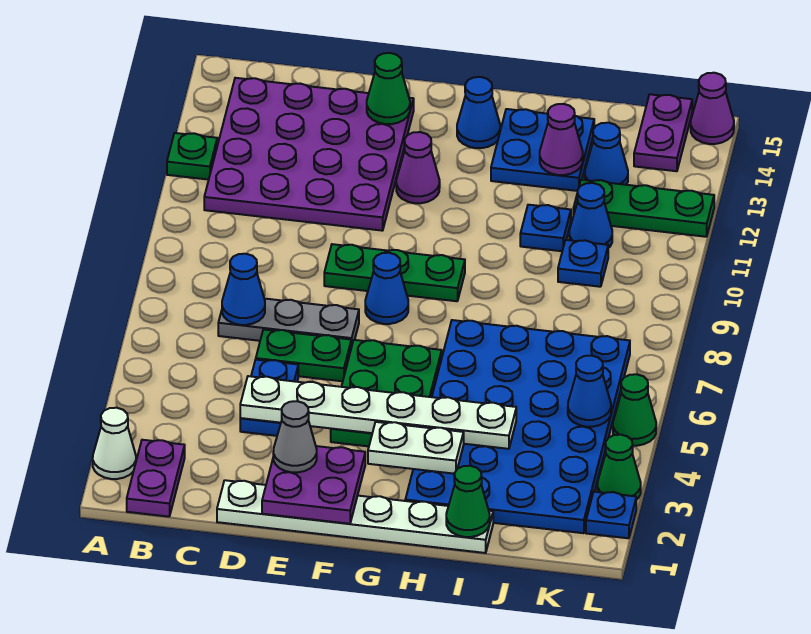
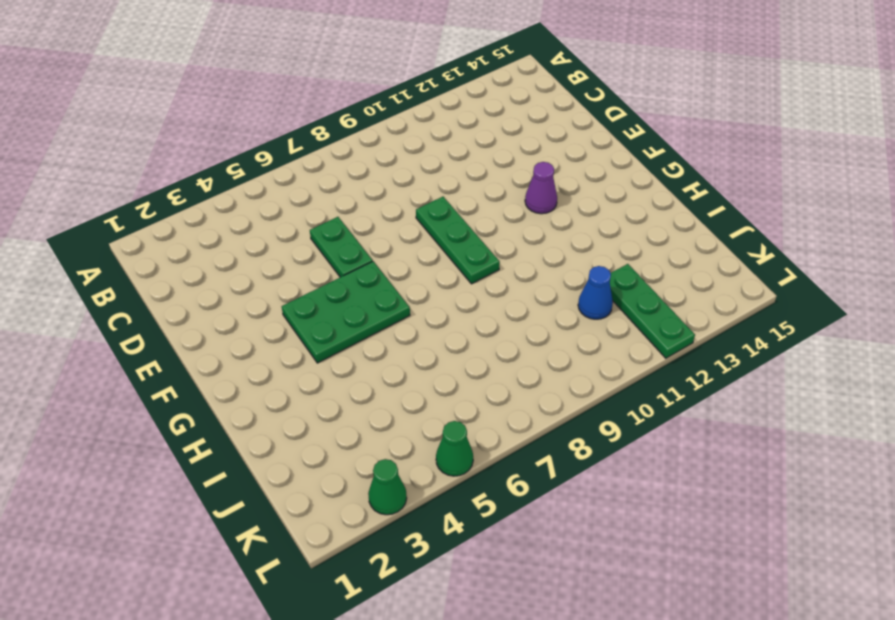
none -> white 1x1 cone [93,408,136,479]
none -> green 1x1 plate [167,133,217,180]
none -> purple 1x2 plate [127,440,185,517]
none -> purple 4x4 plate [204,78,414,231]

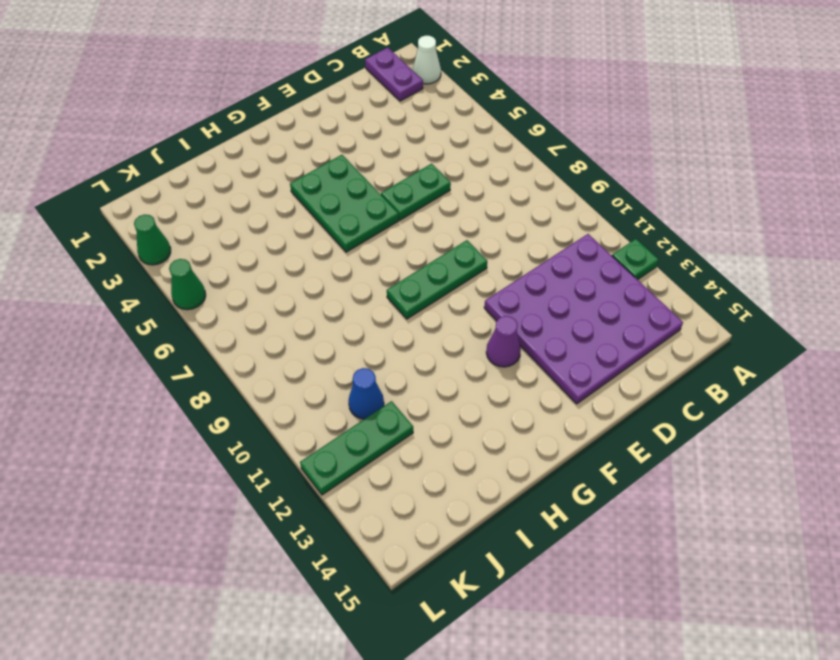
none -> grey 1x3 plate [218,299,359,347]
none -> white 1x6 plate [217,480,493,553]
none -> blue 1x2 plate [240,360,298,436]
none -> blue 1x1 cone [365,253,408,324]

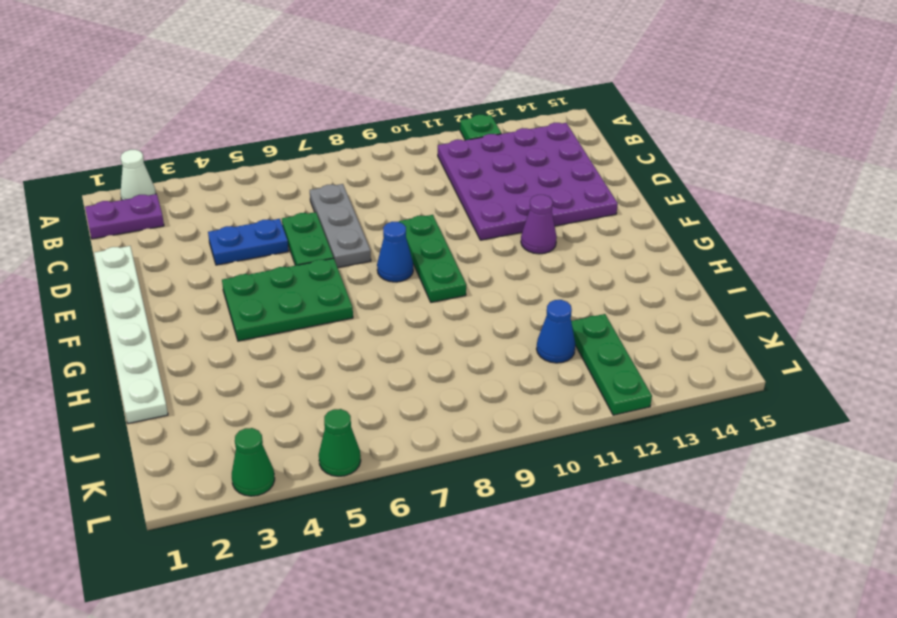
none -> blue 1x1 cone [457,77,500,148]
none -> blue 4x6 plate [405,320,630,533]
none -> blue 2x2 plate [491,109,594,191]
none -> blue 1x1 plate [520,205,571,251]

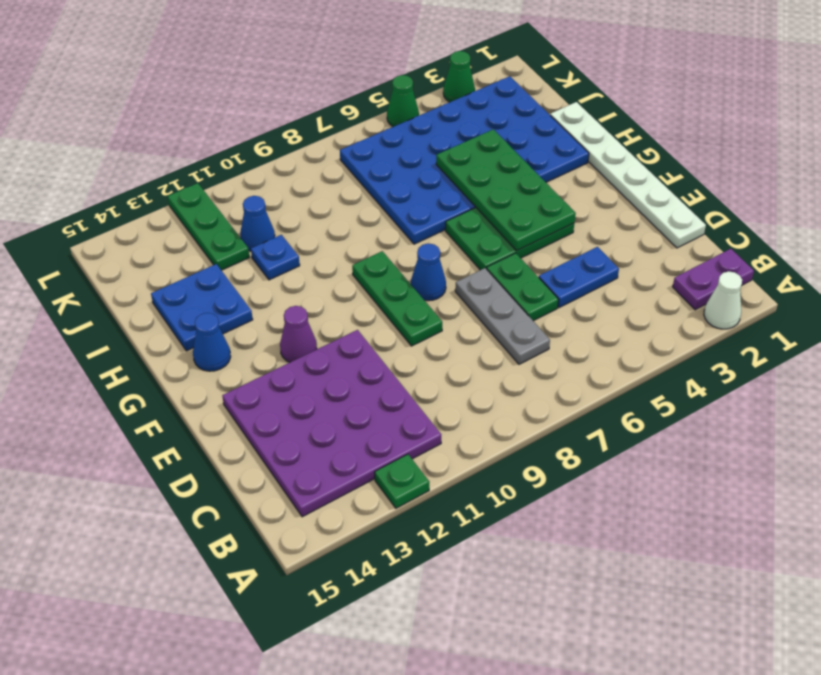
green 2x4 plate [436,129,576,251] -> white 1x6 plate [240,376,516,449]
none -> blue 1x1 plate [558,240,608,287]
none -> blue 1x1 cone [585,123,628,185]
none -> purple 1x2 plate [634,94,692,171]
none -> blue 1x1 plate [586,492,636,538]

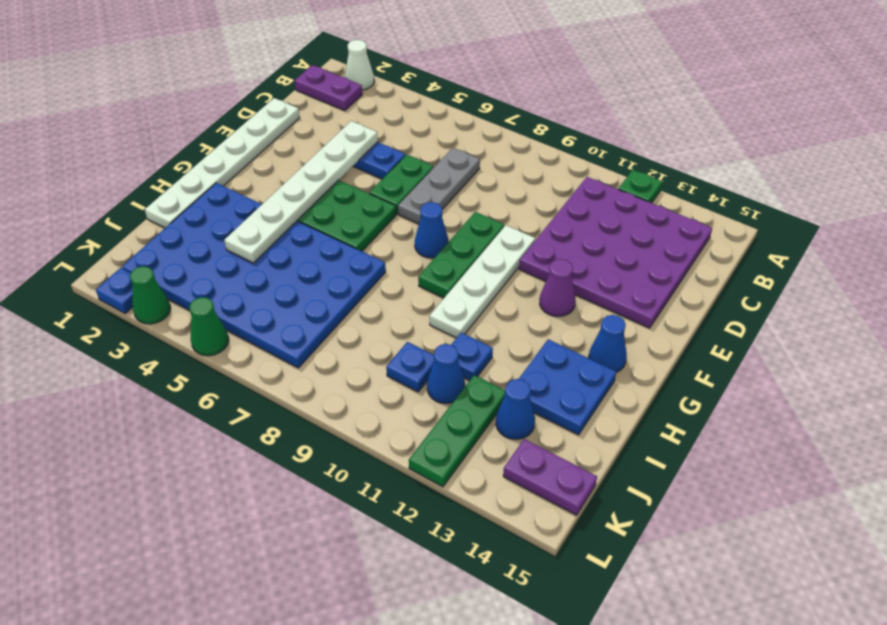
white 1x4 plate [429,225,535,338] -> none
none -> purple 1x1 cone [691,73,734,144]
none -> blue 1x1 cone [222,254,265,325]
none -> purple 2x2 plate [262,446,365,524]
none -> green 1x1 cone [367,53,410,124]

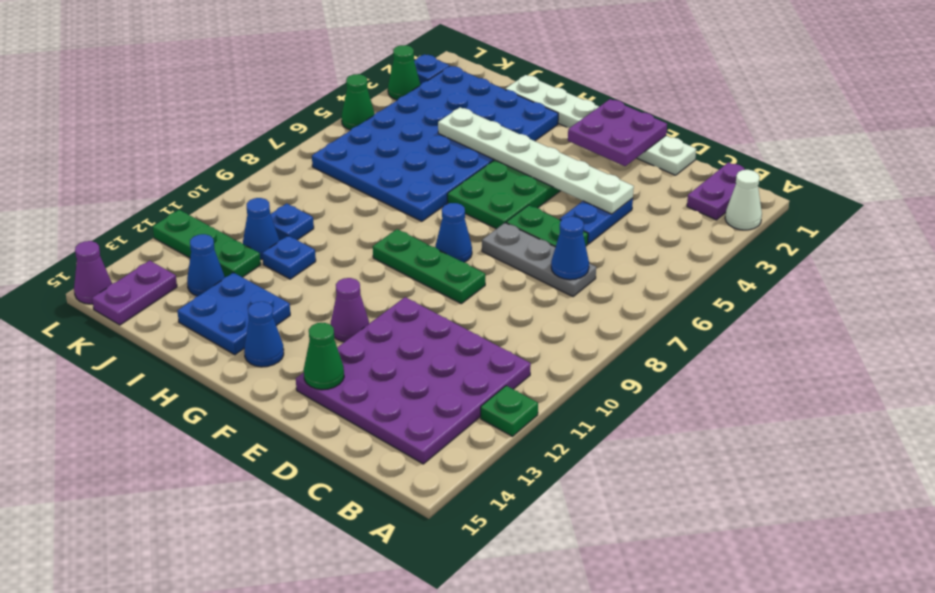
none -> white 1x2 plate [368,422,464,474]
none -> green 1x1 cone [446,466,490,537]
none -> purple 1x1 cone [540,104,583,175]
none -> blue 1x1 cone [568,356,611,427]

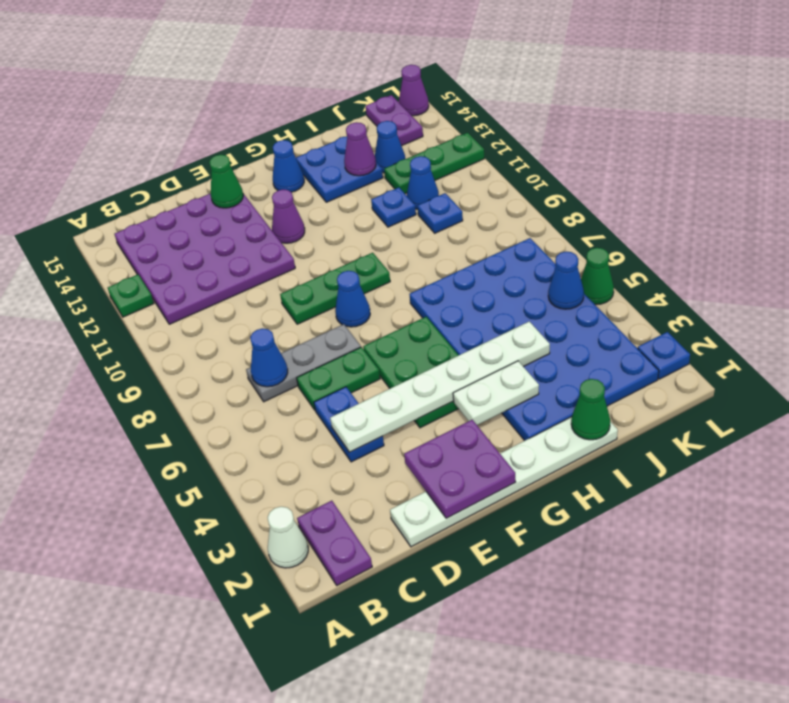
none -> green 1x1 cone [597,435,641,500]
none -> grey 1x1 cone [273,401,317,472]

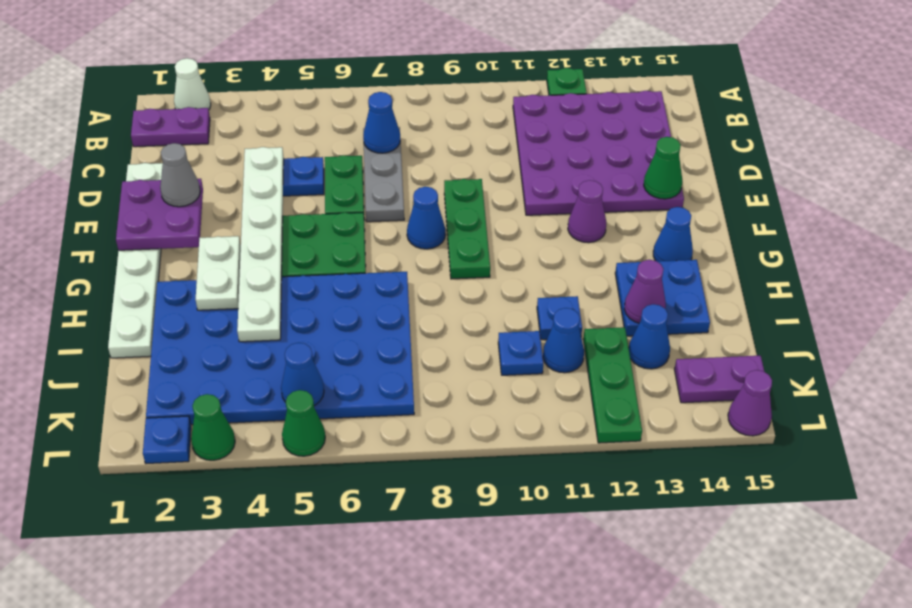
none -> green 1x1 cone [446,466,490,537]

